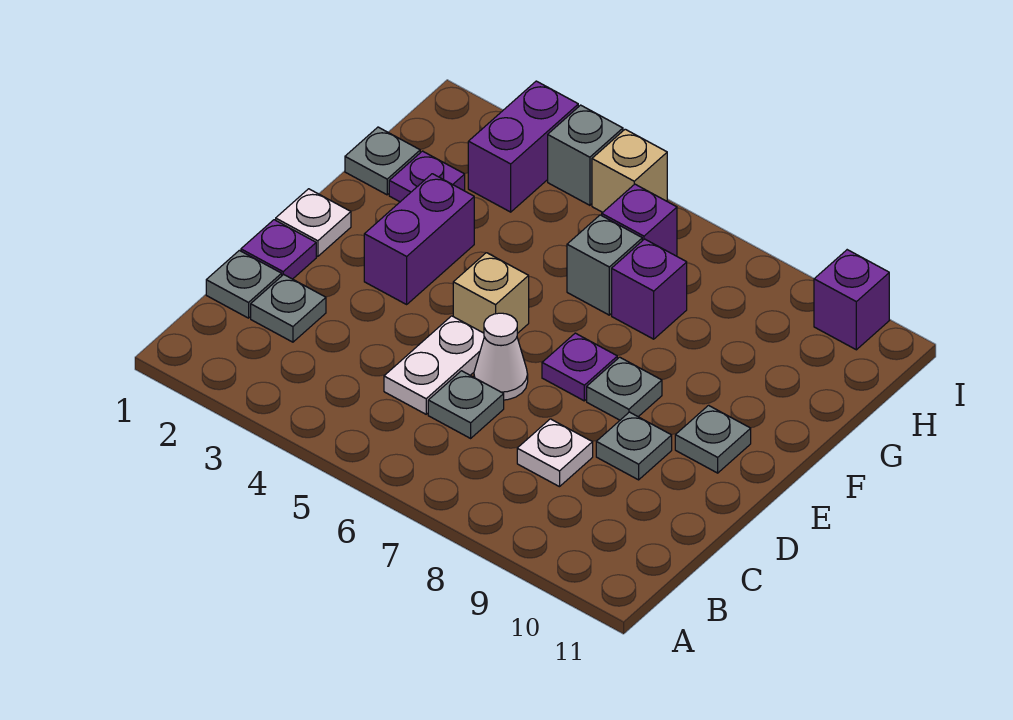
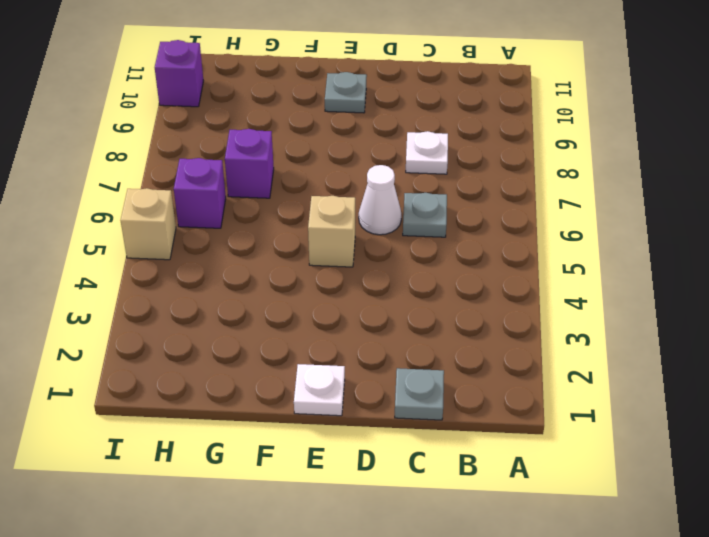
none -> grey 1x1 plate [251,275,326,342]
none -> white 1x2 plate [384,316,484,414]
none -> purple 1x1 plate [241,220,316,279]

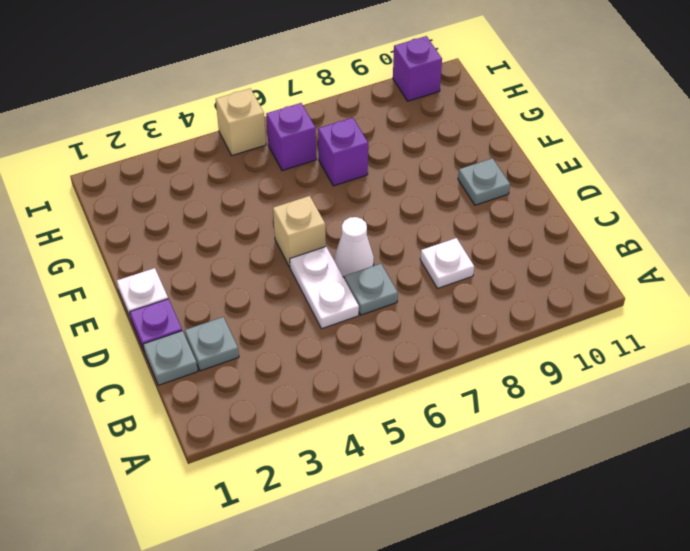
none -> grey 1x1 plate [596,412,672,480]
none -> purple 1x2 brick [364,174,474,304]
none -> purple 1x1 plate [542,333,617,401]

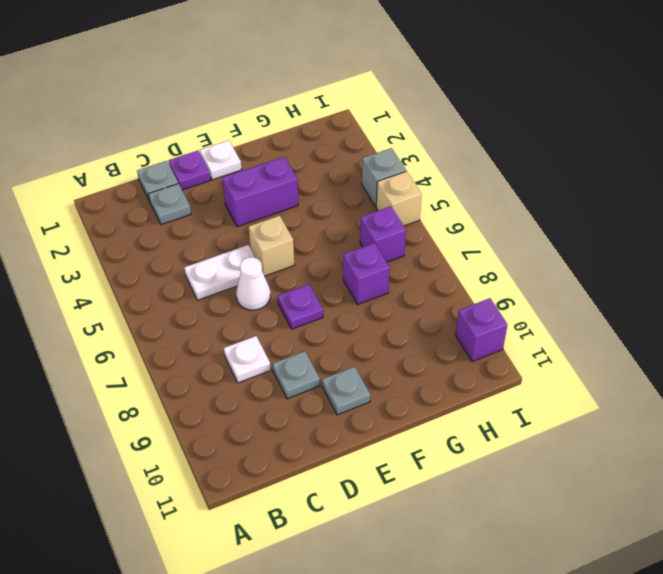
none -> grey 1x1 plate [428,371,504,438]
none -> grey 1x1 plate [587,357,662,420]
none -> grey 1x1 plate [345,127,420,195]

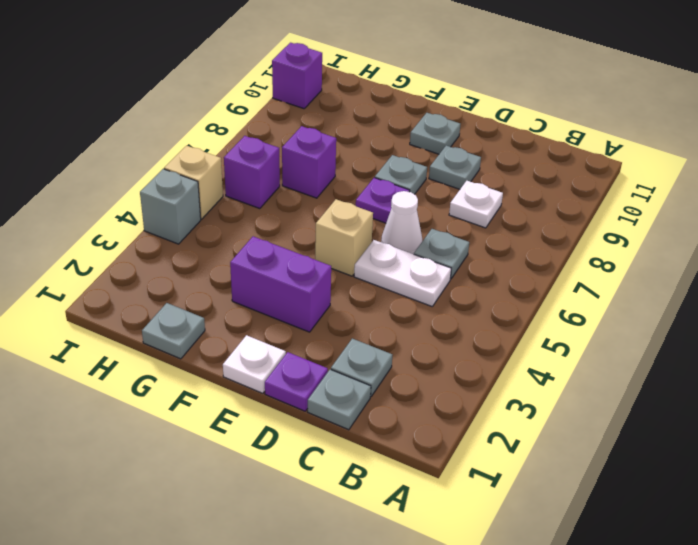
none -> purple 1x1 plate [389,151,465,202]
none -> grey 1x1 brick [567,215,642,315]
none -> purple 1x2 brick [468,81,578,212]

